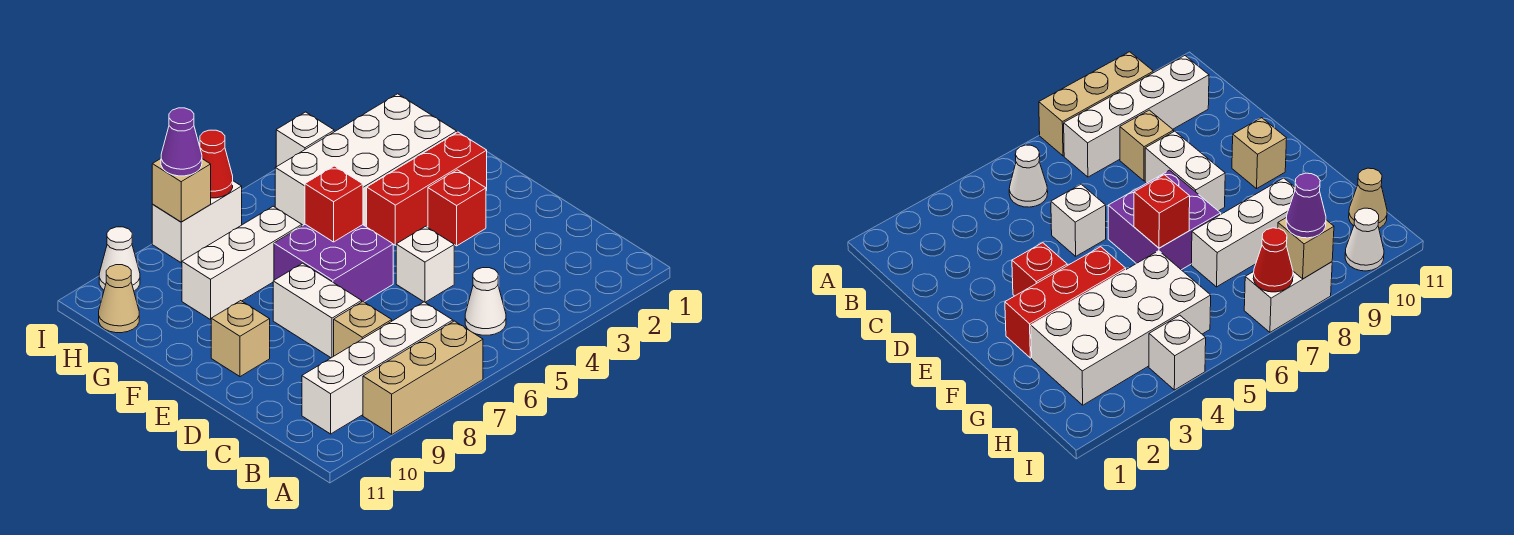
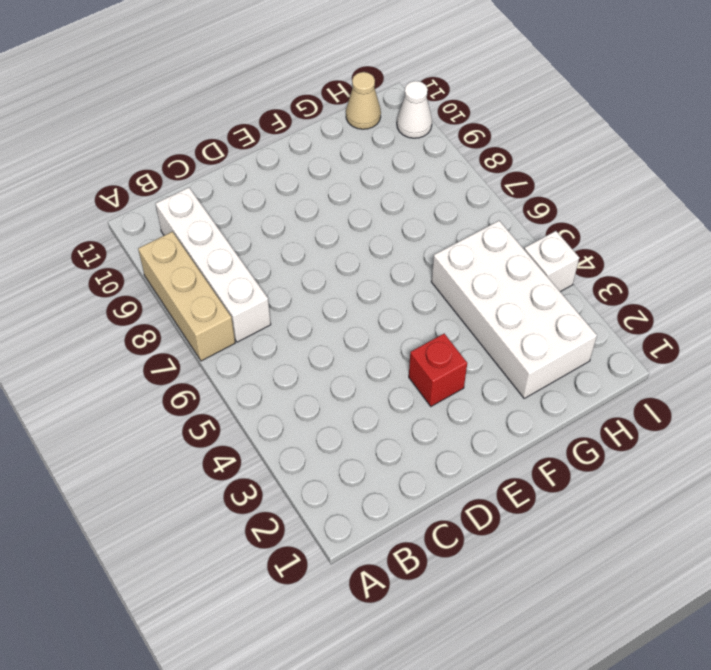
none -> white 1x1 cone [465,268,506,335]
none -> tan 1x1 brick [334,302,392,356]
none -> white 1x1 brick [396,226,454,302]

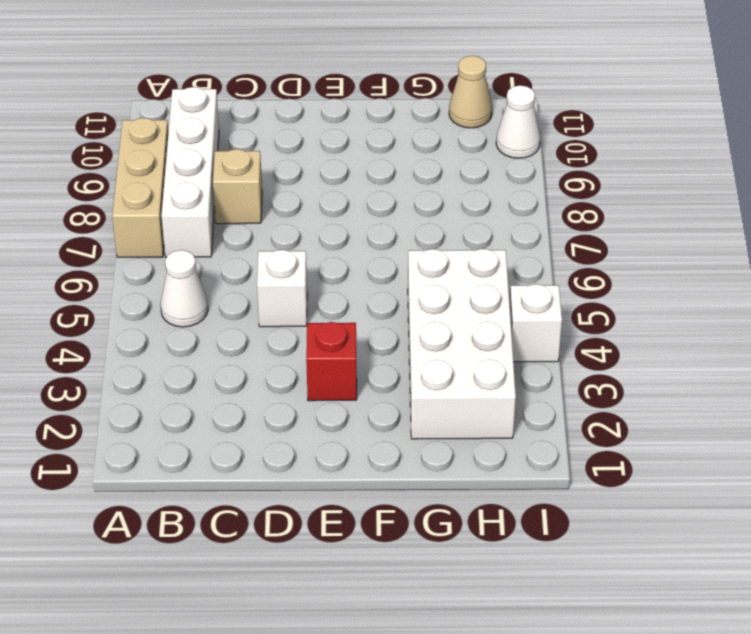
none -> white 1x2 brick [273,263,362,358]
none -> purple 2x2 brick [274,224,393,302]
none -> tan 1x1 brick [211,301,270,377]

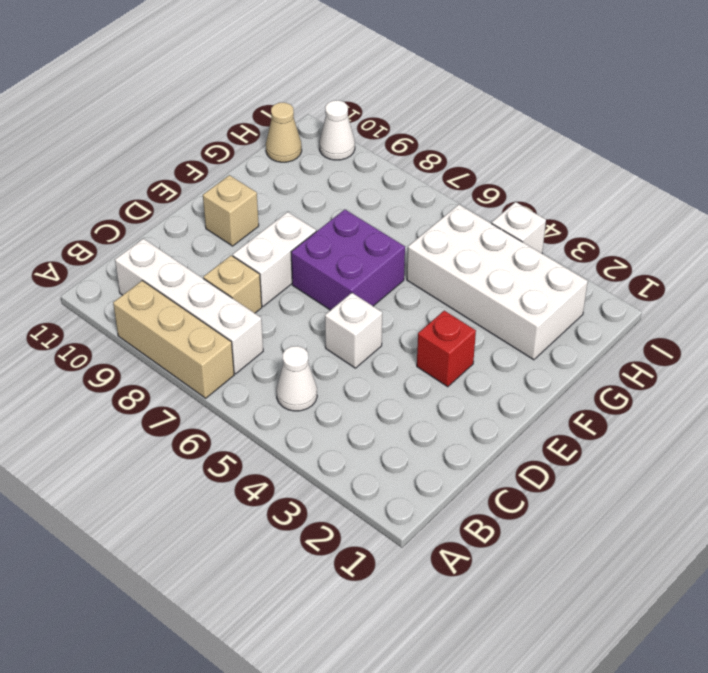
none -> red 1x3 brick [367,132,487,245]
none -> white 1x3 brick [182,206,302,320]
none -> white 1x2 brick [152,181,242,263]

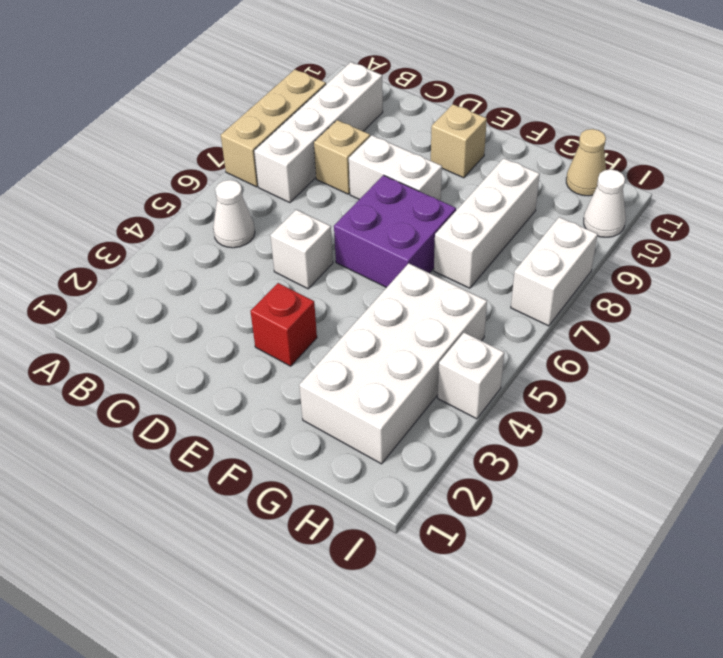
none -> red 1x3 brick [367,132,487,245]
none -> red 1x1 brick [305,166,363,242]
none -> red 1x1 cone [200,130,233,198]

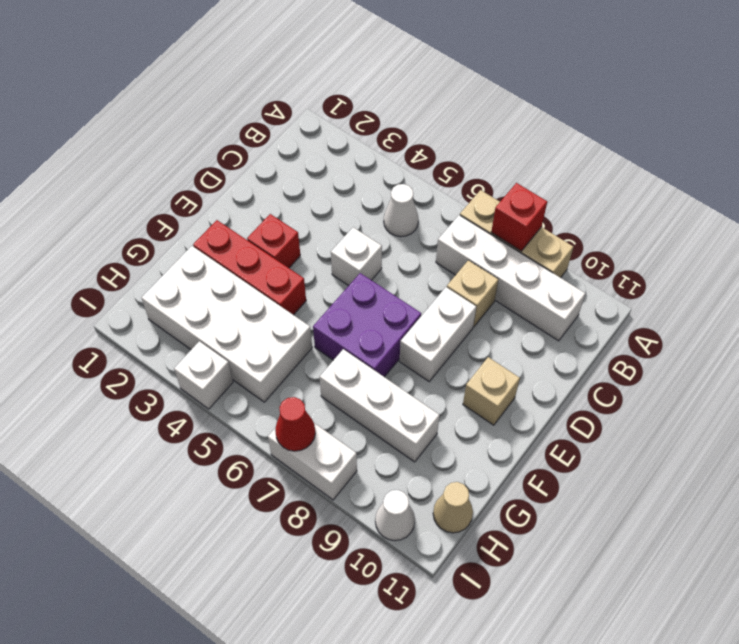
red 1x1 brick [491,183,547,251] -> red 1x1 brick moved to [305,166,363,242]
none -> tan 1x1 brick [152,159,211,222]
none -> purple 1x1 cone [161,108,202,176]

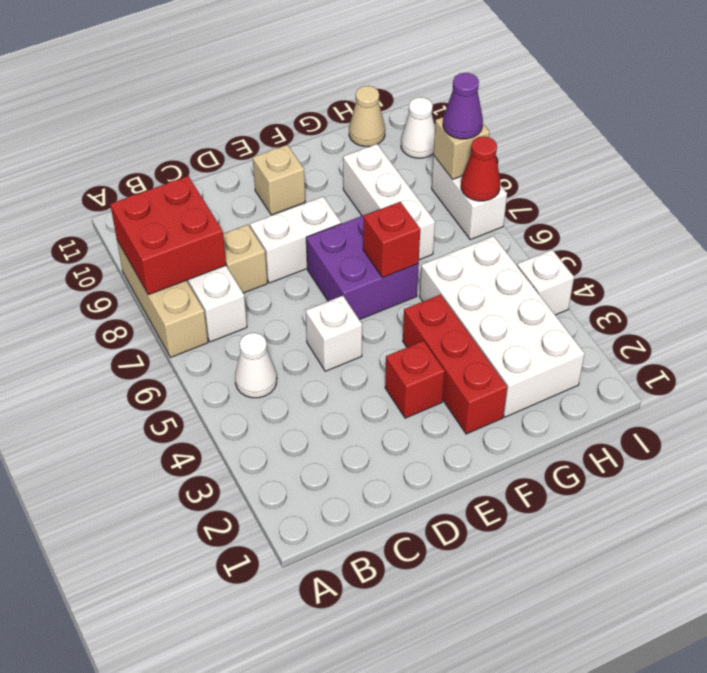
red 2x2 brick [110,176,226,295] -> none

